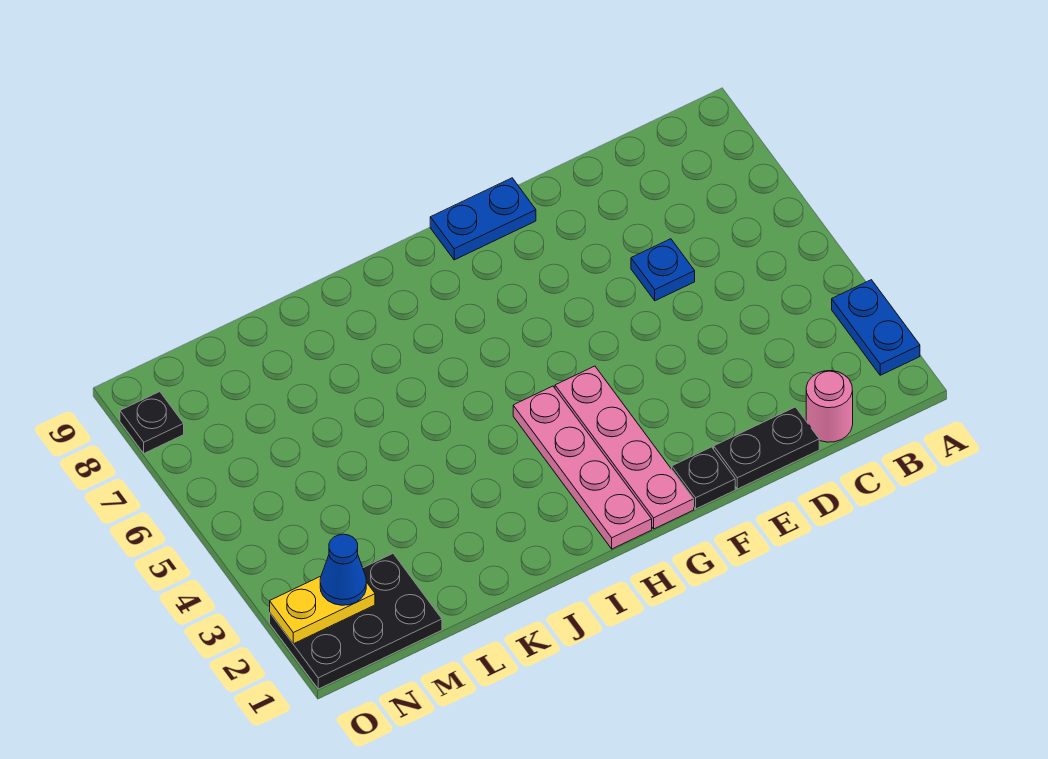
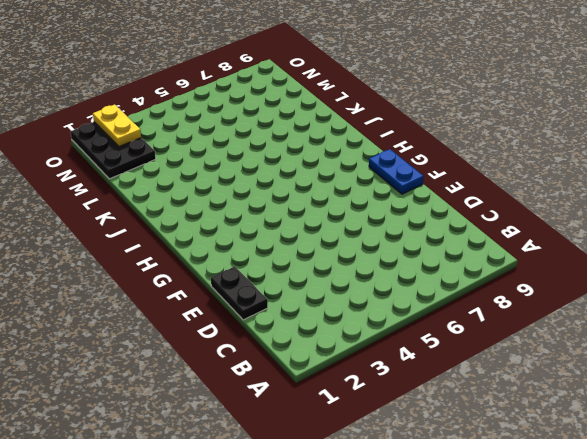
none -> blue 1x2 plate [832,280,920,375]
none -> pink 1x1 round brick [806,371,853,442]
none -> blue 1x1 plate [631,239,695,301]

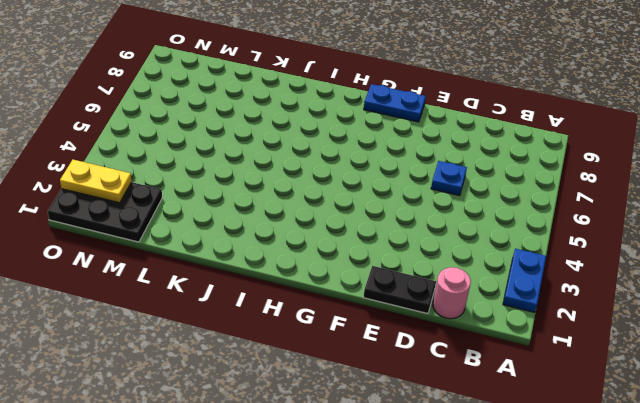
none -> black 1x1 plate [672,447,735,509]
none -> pink 1x4 plate [555,366,694,529]
none -> pink 1x4 plate [513,386,652,549]

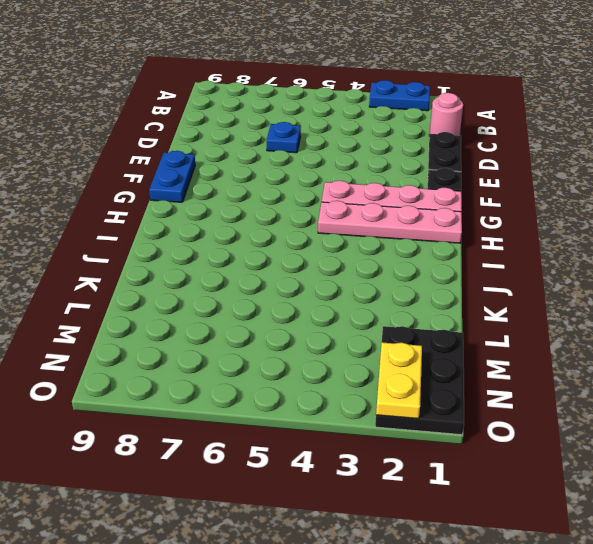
none -> black 1x1 plate [120,392,184,453]
none -> blue 1x1 cone [320,534,366,605]

